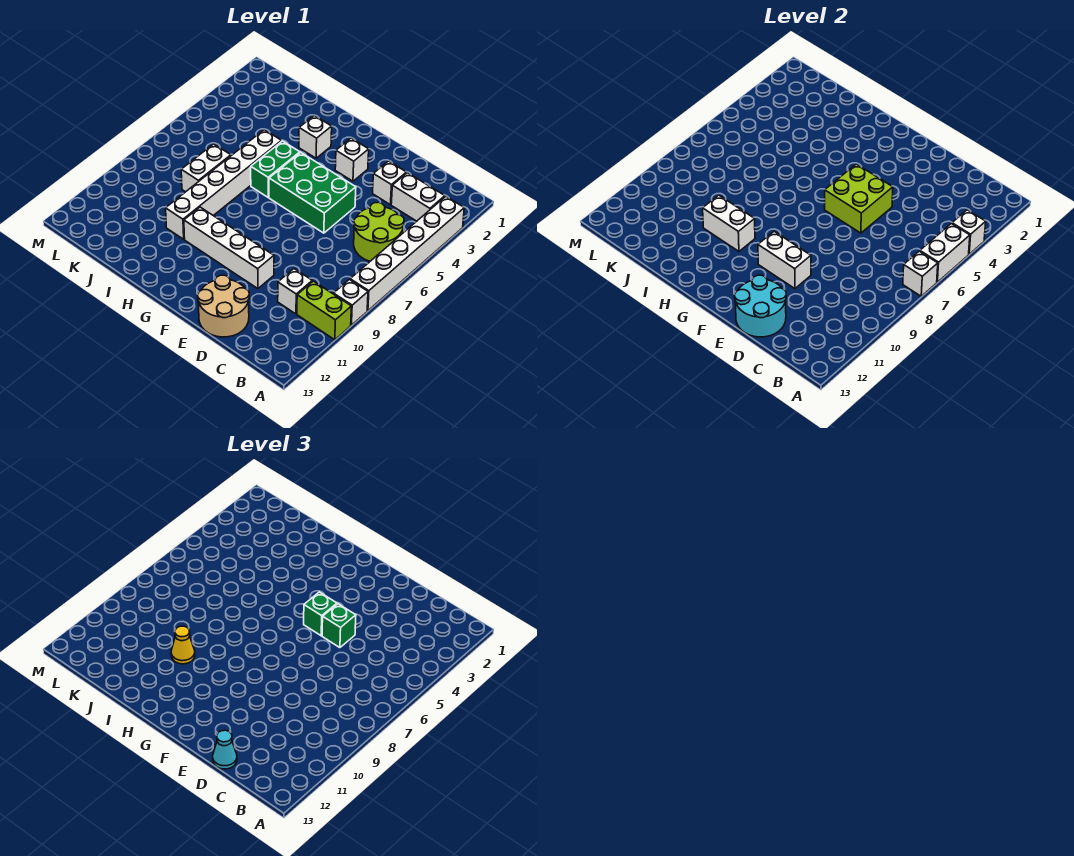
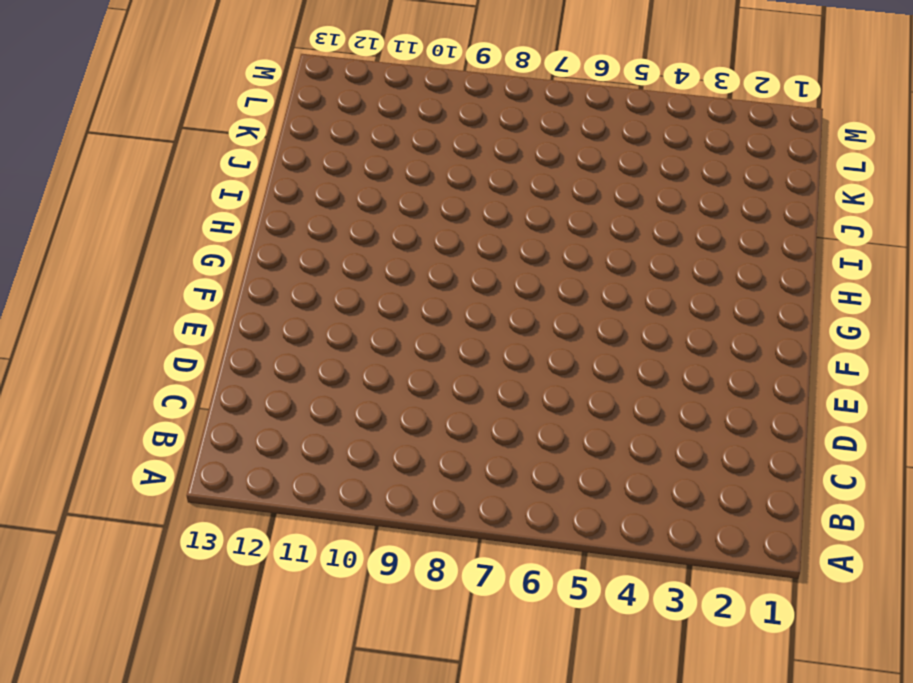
none -> white 1x6 brick [350,196,464,311]
none -> white 1x1 brick [334,280,368,325]
none -> lime 1x2 brick [297,281,351,340]

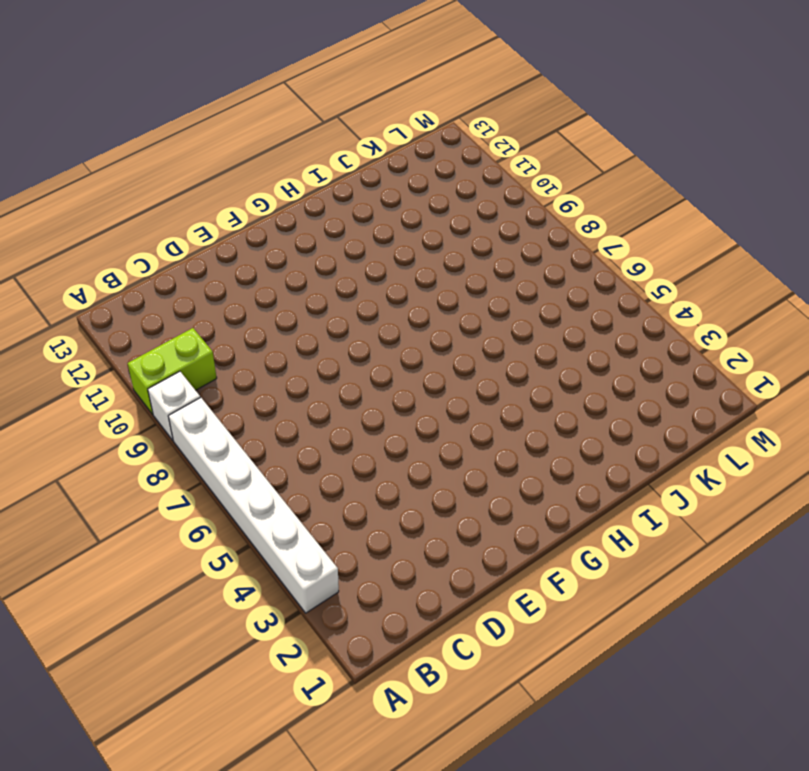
none -> white 1x2 brick [391,173,445,221]
none -> lime 2x2 round brick [354,202,404,261]
none -> white 1x1 brick [278,269,312,314]

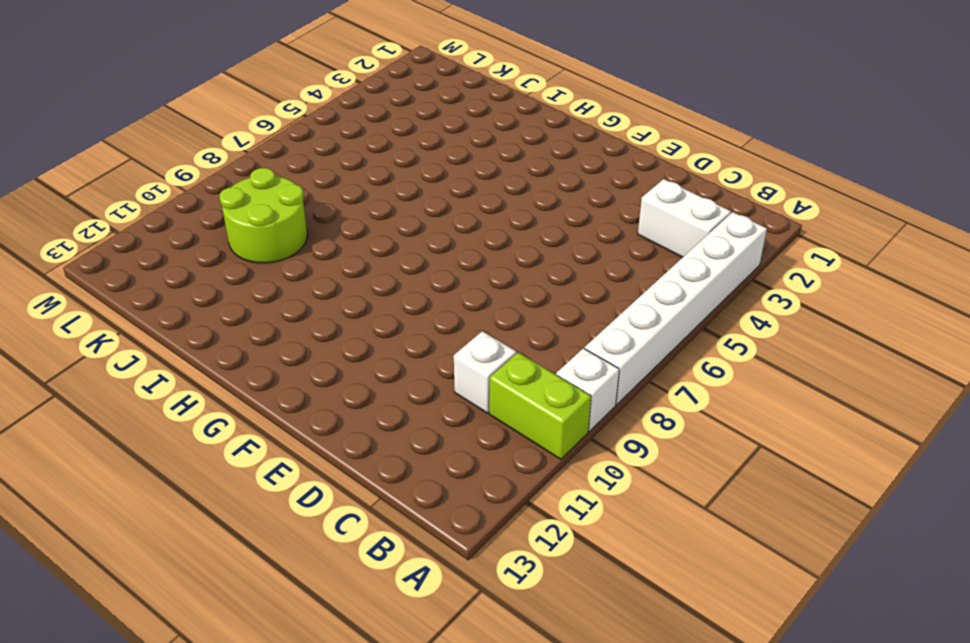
lime 2x2 round brick [220,168,307,263] -> lime 2x2 round brick moved to [354,202,404,261]
none -> white 1x1 brick [373,161,406,205]
none -> tan 2x2 round brick [198,275,249,337]
none -> green 2x3 brick [269,153,356,233]

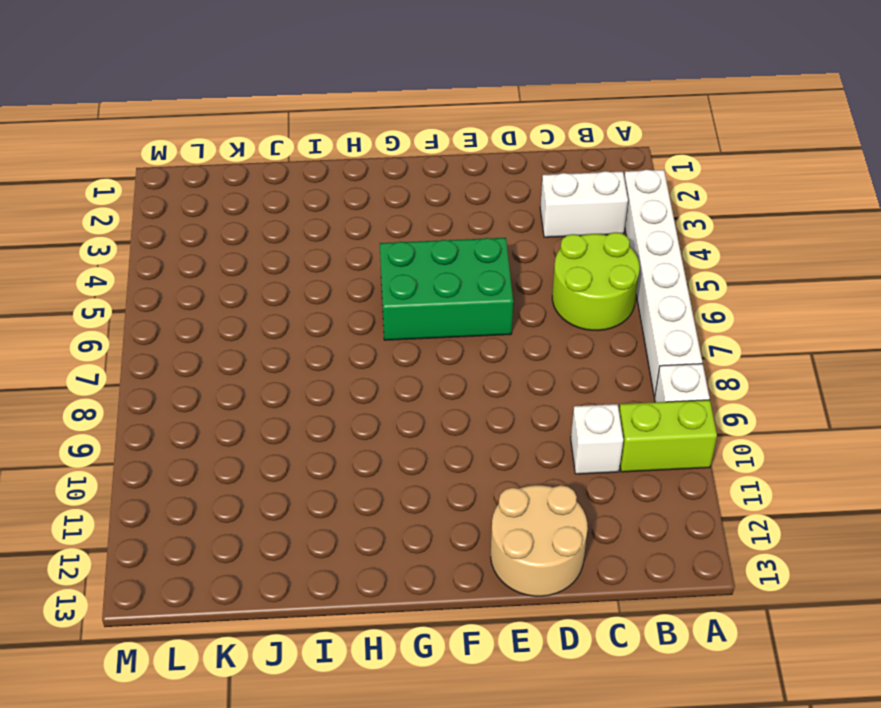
none -> white 1x1 brick [373,161,406,205]
none -> white 1x4 brick [184,207,274,289]
none -> white 1x1 brick [335,138,369,181]

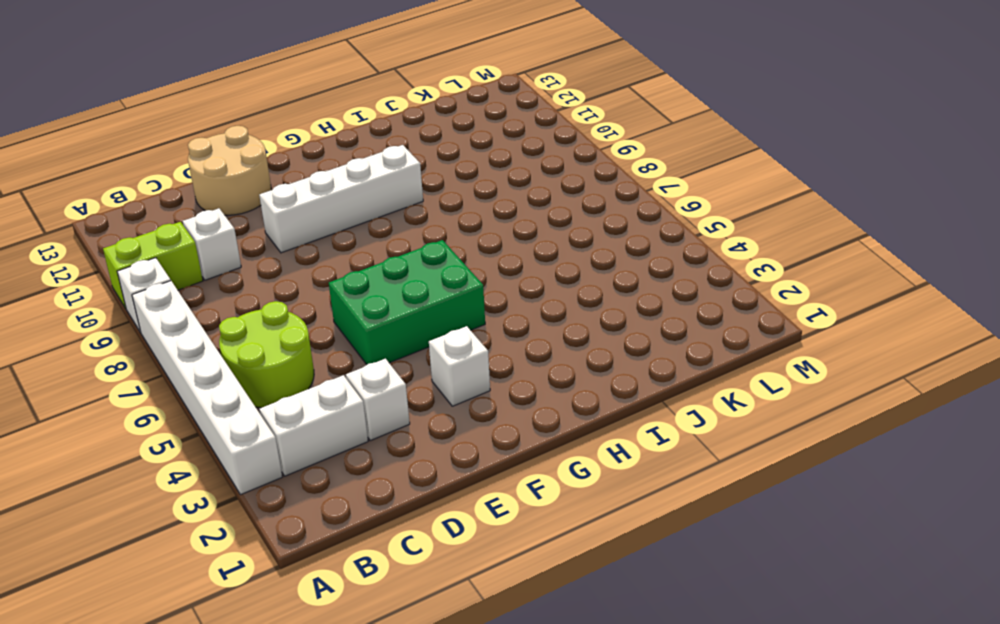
none -> white 1x1 brick [299,116,332,158]
none -> green 1x2 brick [251,141,300,197]
none -> white 1x6 brick [166,130,282,239]

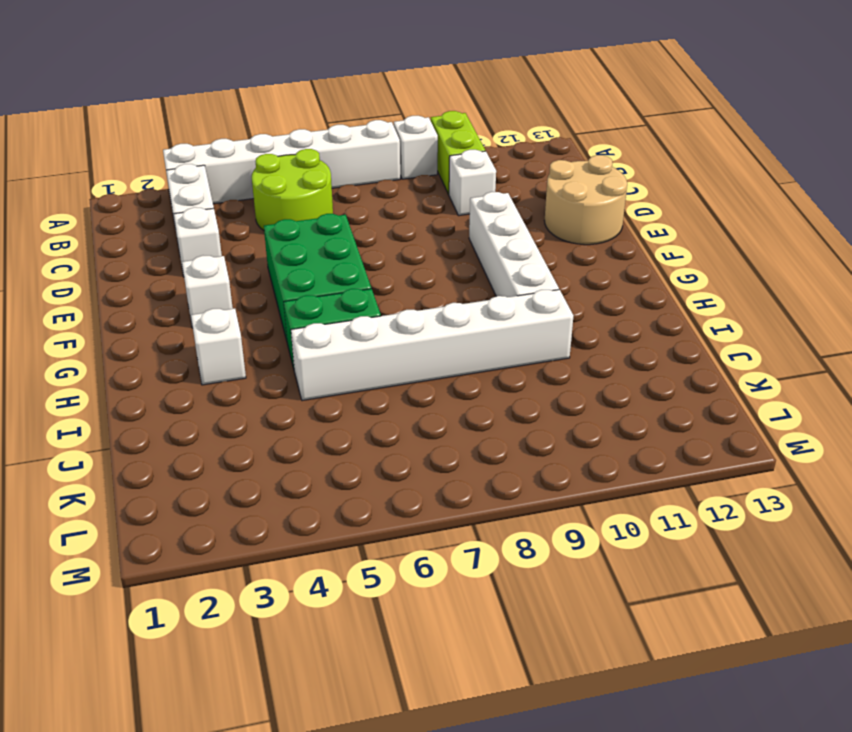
none -> white 1x2 brick [181,144,231,192]
none -> white 1x1 brick [952,210,986,254]
none -> white 1x2 brick [920,224,970,282]

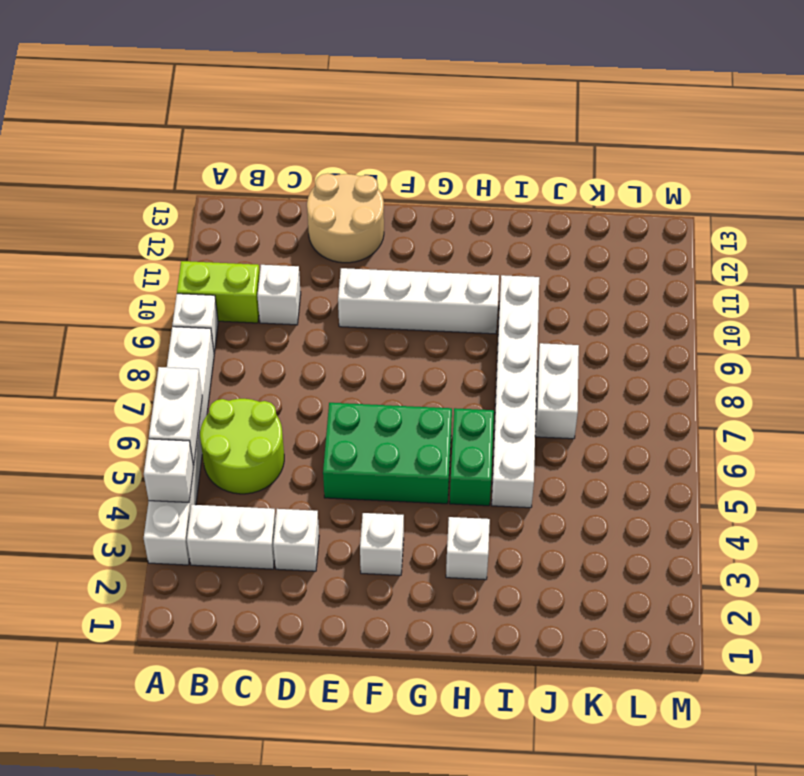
none -> white 1x1 brick [903,251,938,296]
none -> cyan 2x2 round brick [735,275,786,337]
none -> lime 2x2 brick [825,164,893,233]

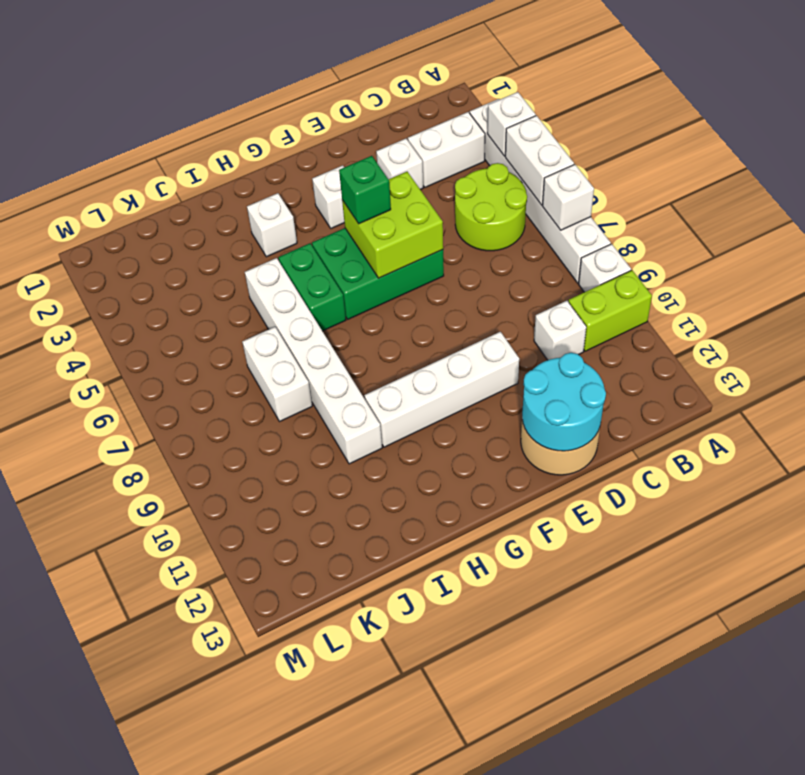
none -> white 1x2 brick [758,231,811,289]
none -> white 1x2 brick [703,195,755,251]
none -> cyan 1x1 cone [213,730,237,769]

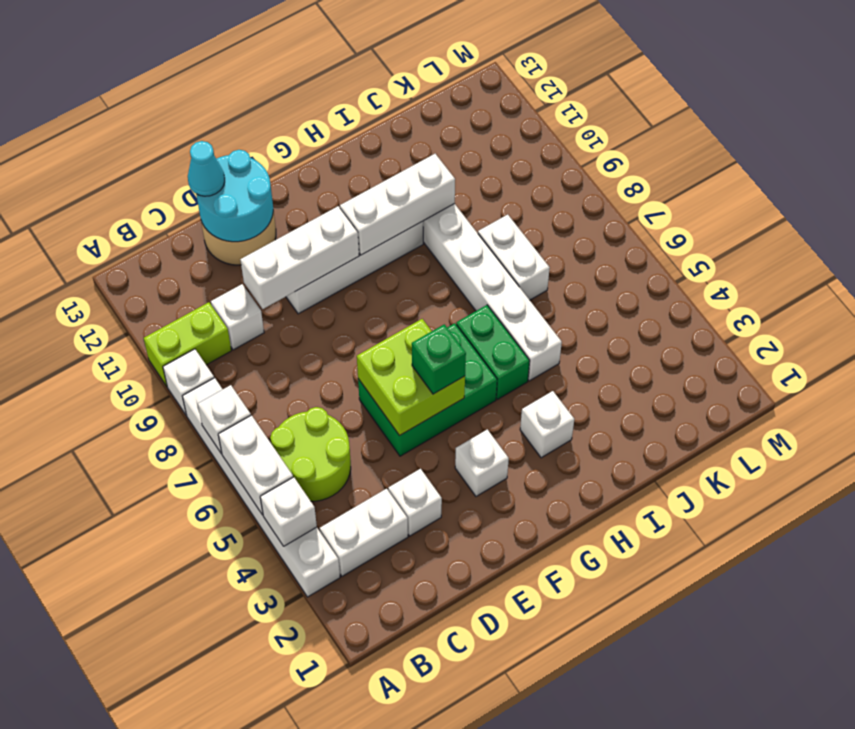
white 1x3 brick [240,206,359,309] -> white 1x2 brick [758,231,811,289]
white 1x3 brick [340,154,455,255] -> white 1x2 brick [703,195,755,251]
none -> green 1x1 brick [322,604,356,648]
none -> yellow 1x1 cone [171,626,195,664]

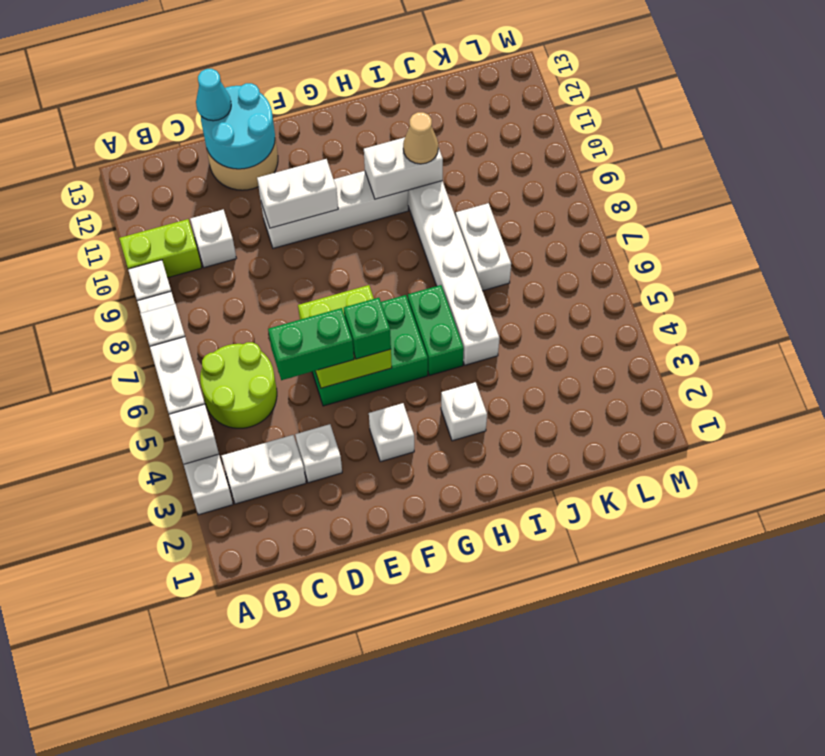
green 1x2 brick [268,308,354,380] -> green 1x1 brick [322,604,356,648]
tan 1x1 cone [403,112,438,164] -> yellow 1x1 cone [171,626,195,664]

